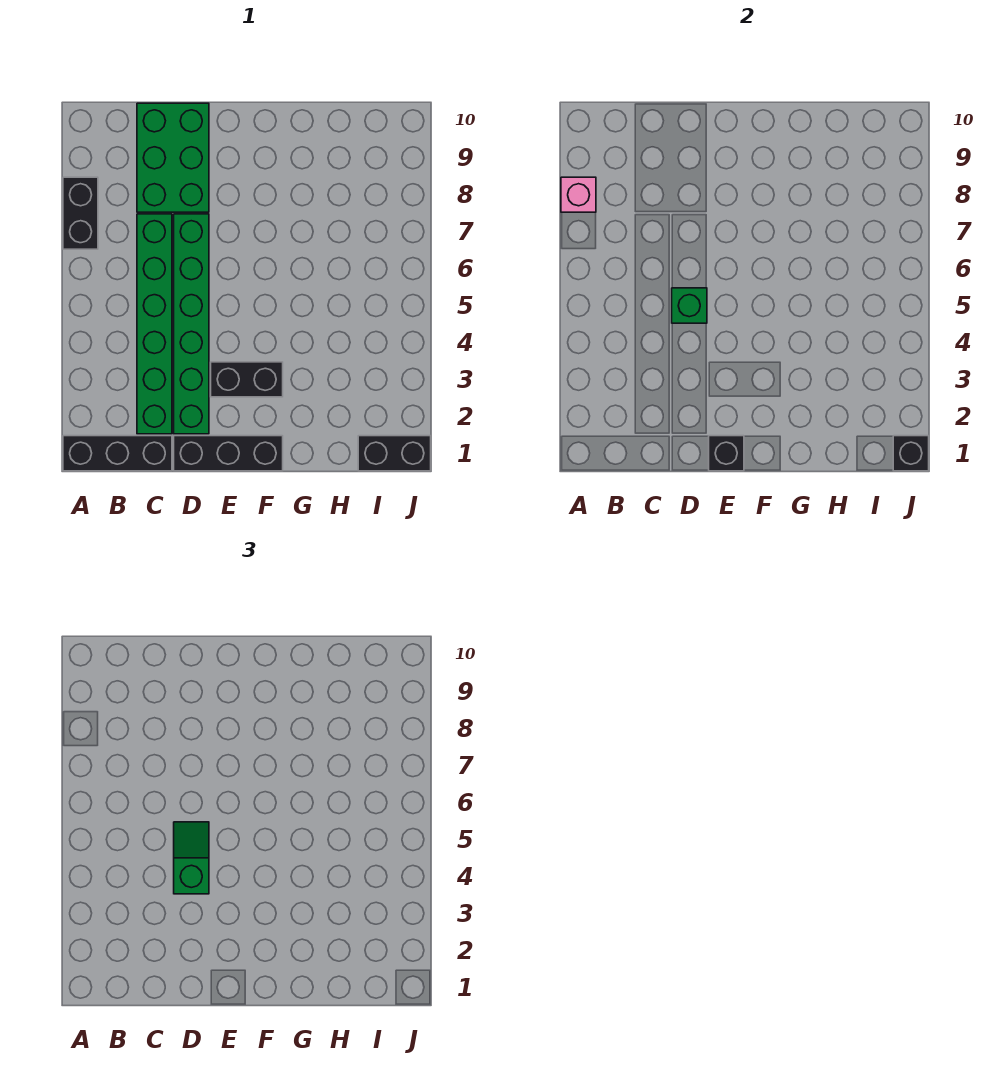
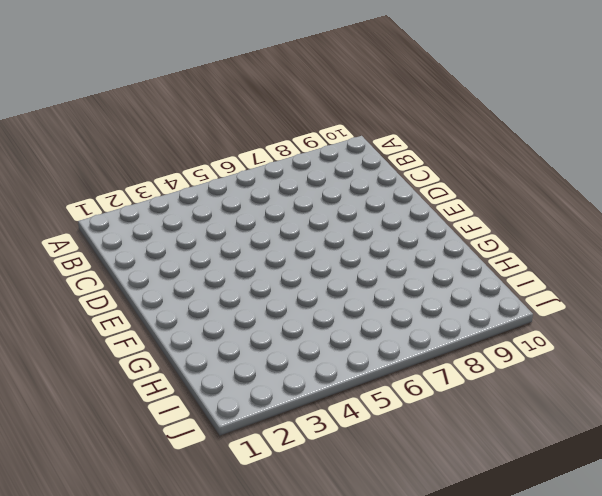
none -> black 1x3 brick [63,436,172,471]
none -> black 1x2 brick [63,177,98,249]
none -> green 1x6 brick [137,214,172,434]

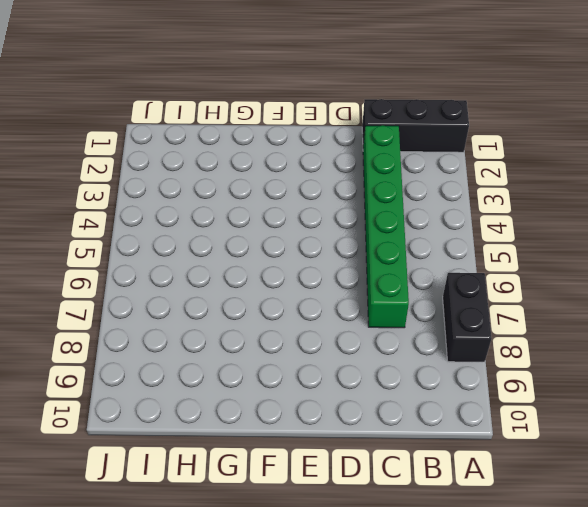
none -> green 2x3 brick [137,103,209,212]
none -> black 1x3 brick [174,436,283,471]
none -> green 1x6 brick [174,214,209,434]

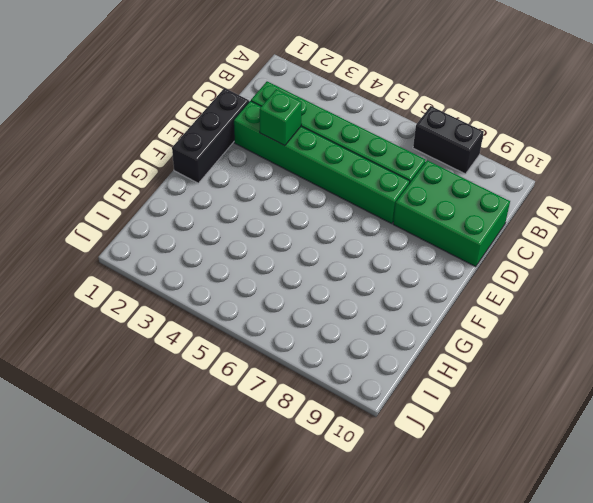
green 1x1 brick [260,89,302,146] -> green 1x1 brick moved to [672,288,707,323]
none -> black 1x3 brick [63,436,172,471]
none -> black 1x2 brick [211,362,283,397]
none -> black 1x2 brick [358,436,431,471]

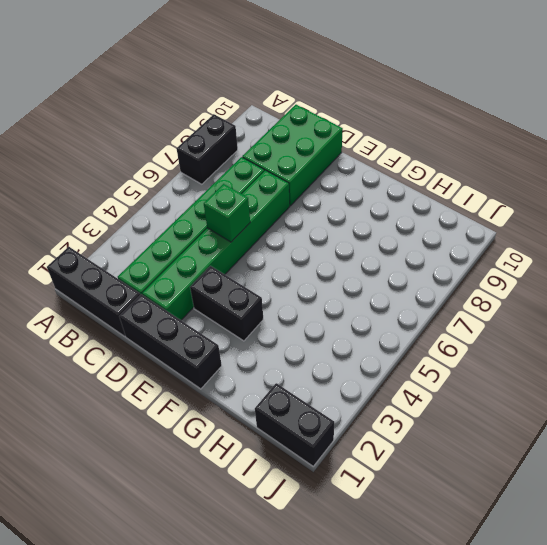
none -> pink 1x1 brick [561,177,596,212]
none -> black 1x1 brick [709,436,744,471]
none -> black 1x1 brick [893,436,929,471]

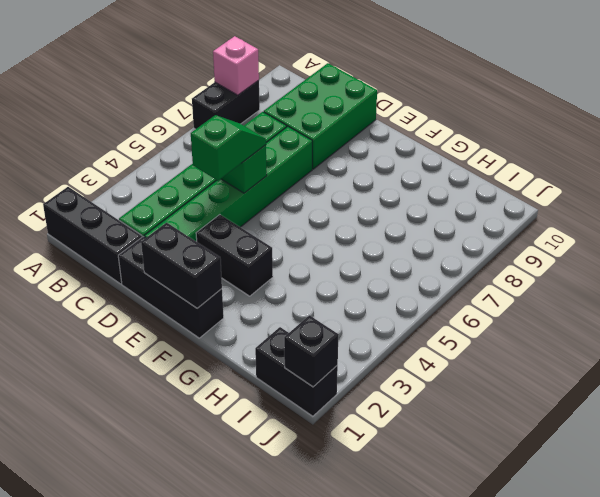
black 1x2 brick [141,223,222,308] -> black 1x1 brick [709,436,744,471]

